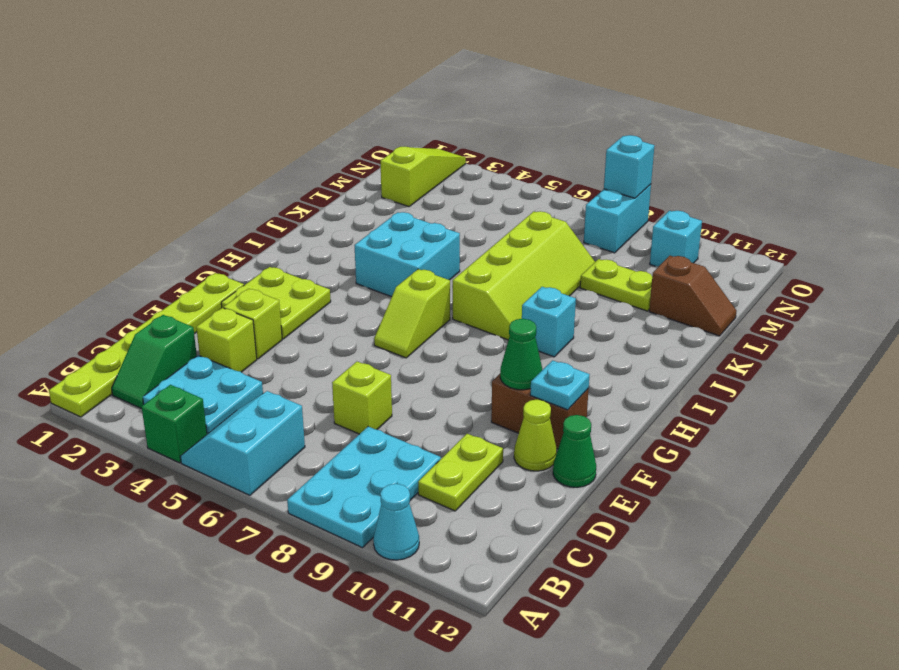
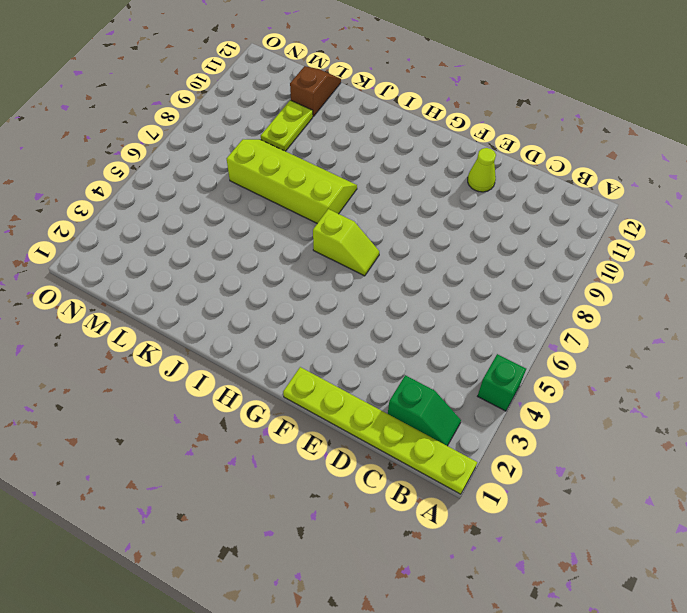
none -> cyan 2x2 slope [180,391,305,495]
none -> cyan 2x3 plate [287,427,441,548]
none -> cyan 1x1 cone [373,484,419,560]

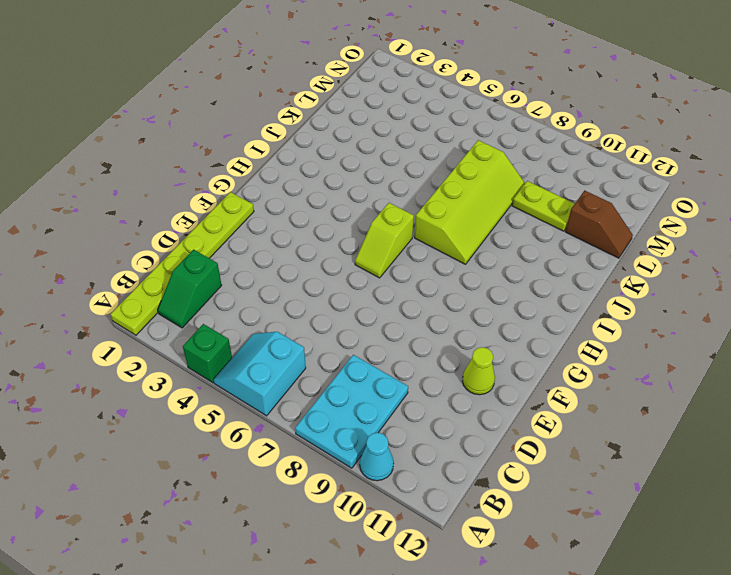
none -> cyan 2x2 plate [143,355,263,434]
none -> lime 1x2 plate [418,434,503,511]
none -> lime 1x1 brick [196,308,257,372]

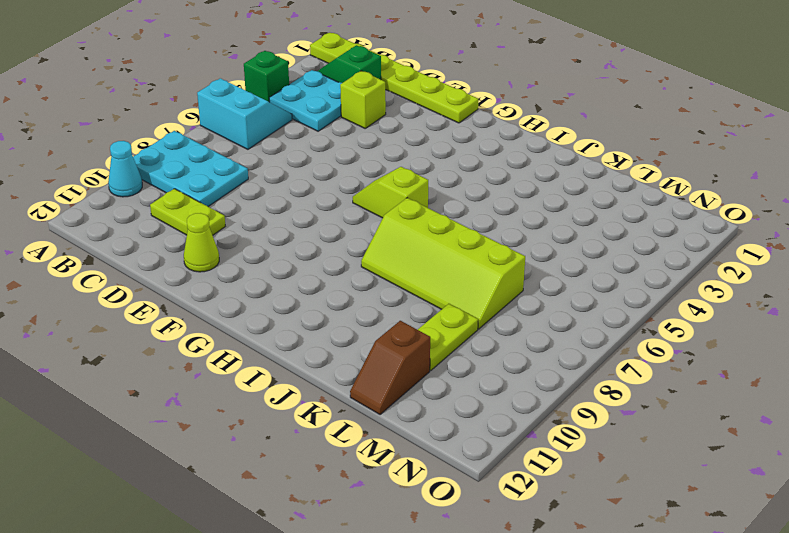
none -> lime 1x1 brick [332,362,392,434]
none -> lime 1x1 brick [224,289,282,359]
none -> green 1x1 cone [553,415,596,487]

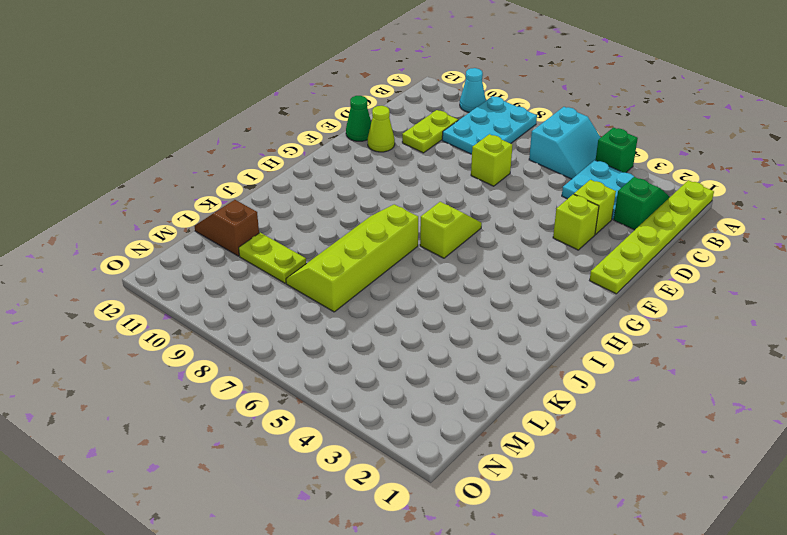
none -> lime 2x2 plate [221,267,331,339]
none -> brown 1x2 brick [491,374,589,449]
none -> cyan 2x2 brick [355,212,460,297]

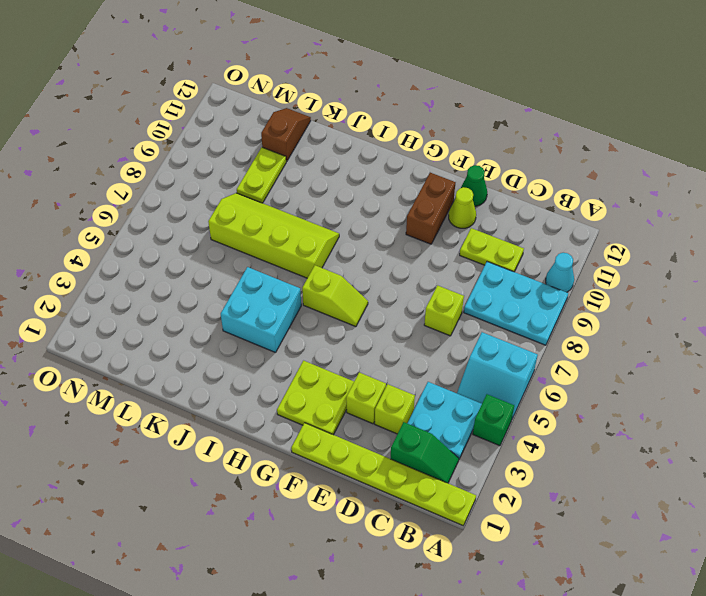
none -> cyan 1x1 brick [522,287,576,357]
none -> lime 1x3 slope [381,147,466,207]
none -> cyan 1x2 brick [584,184,651,253]

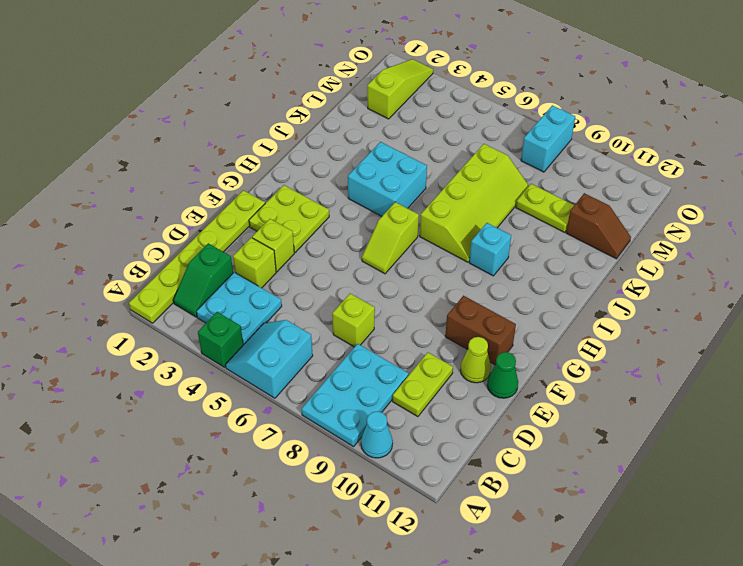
none -> cyan 1x1 brick [650,211,702,267]
none -> green 1x1 cone [500,319,542,390]
none -> cyan 1x1 plate [530,360,590,410]

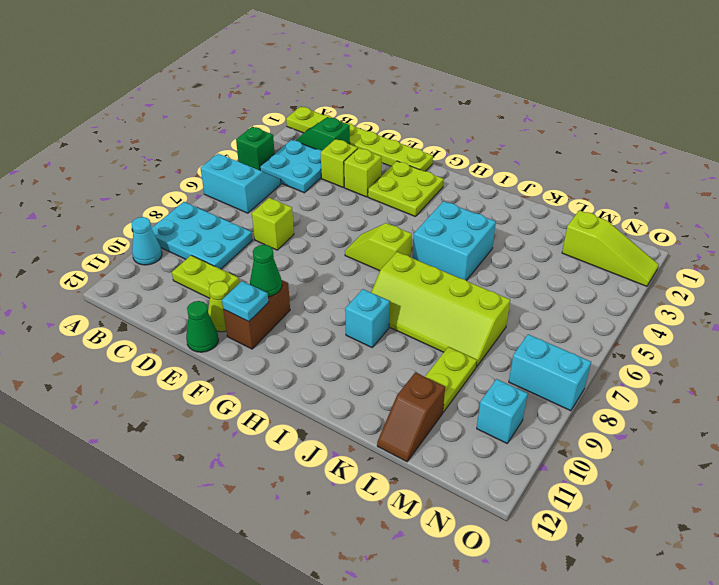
none -> cyan 1x1 brick [604,135,655,198]

